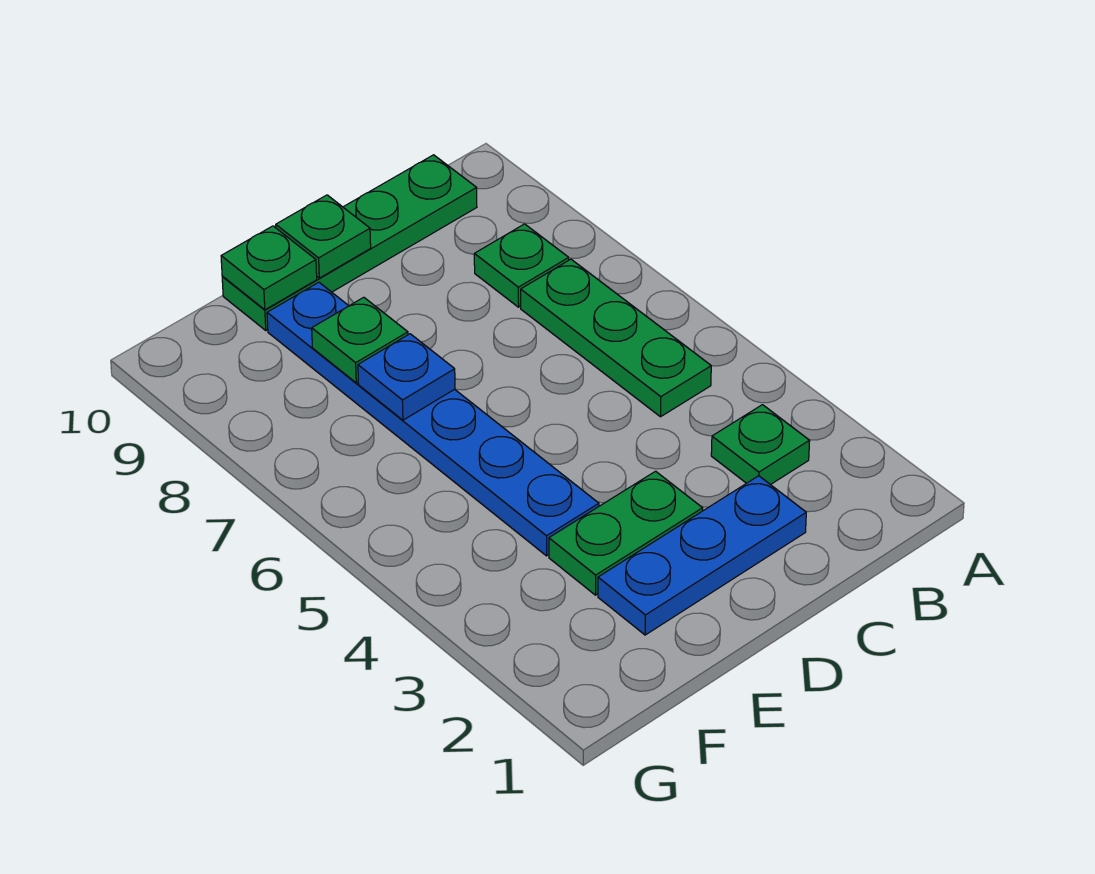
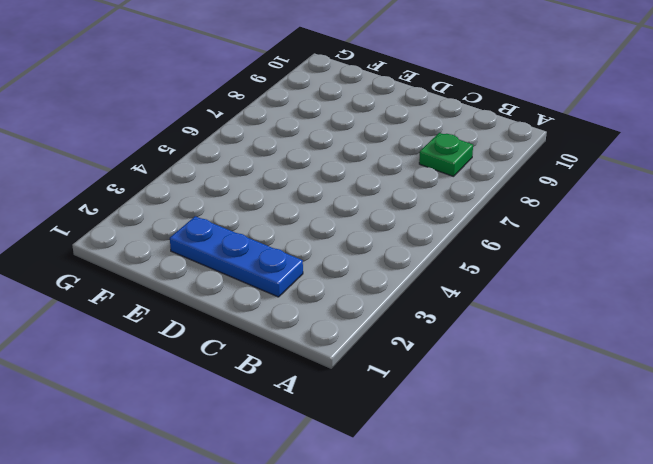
none -> green 1x1 plate [711,405,810,485]
none -> green 1x3 plate [521,259,711,417]

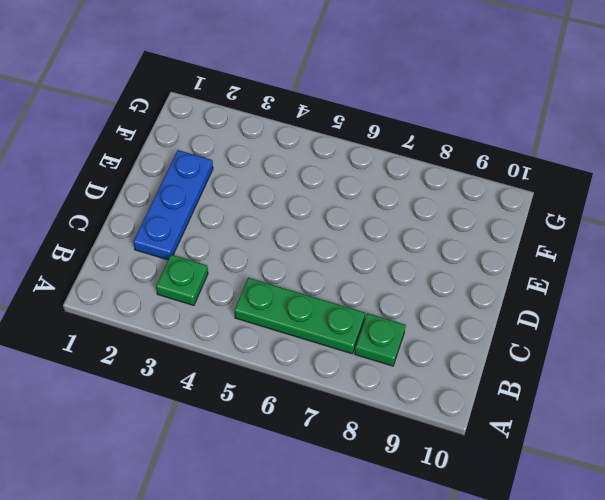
none -> green 1x4 plate [222,155,477,330]
none -> green 1x2 plate [549,471,703,595]

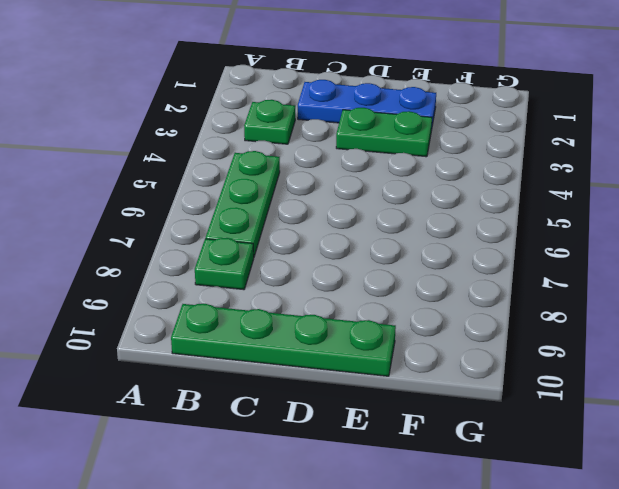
none -> blue 1x6 plate [267,282,599,556]
none -> green 1x1 plate [276,195,371,278]

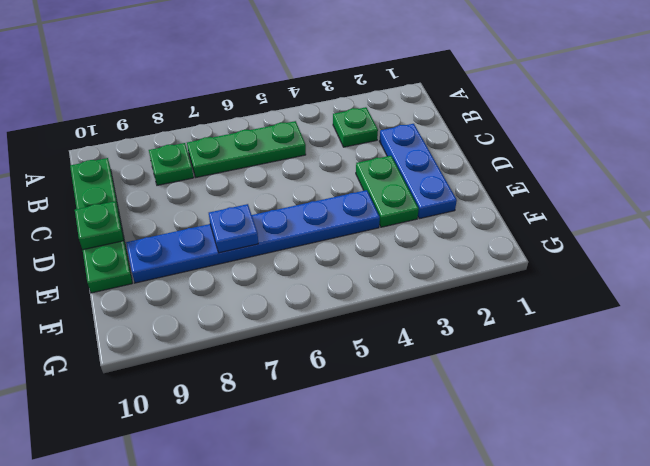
none -> green 1x1 plate [312,297,408,383]
none -> green 1x1 plate [221,226,317,310]

